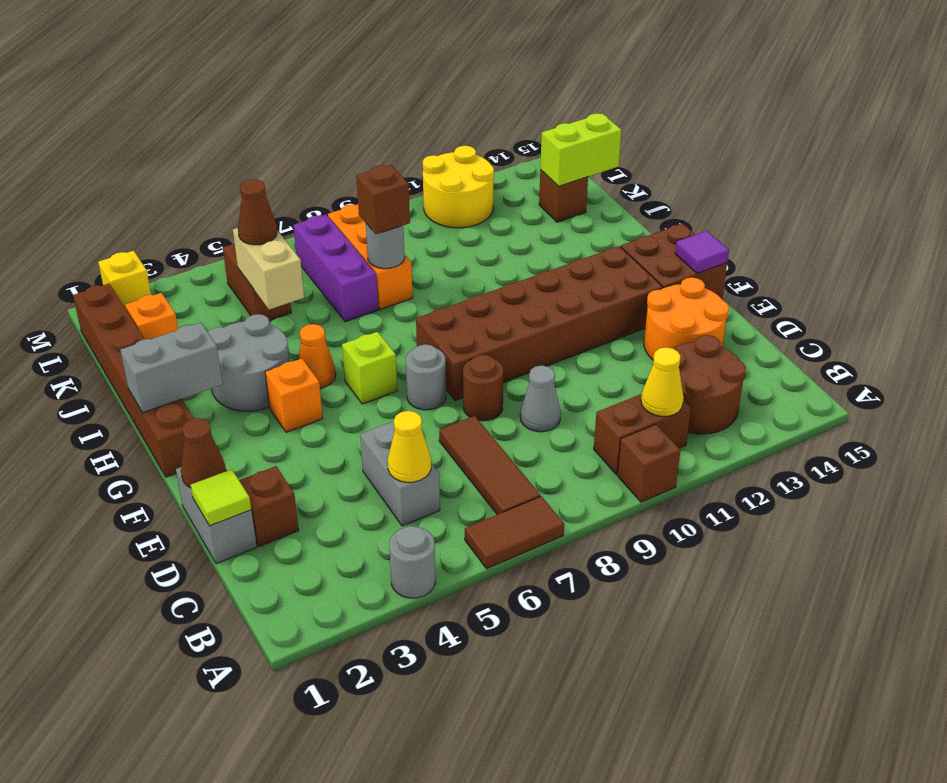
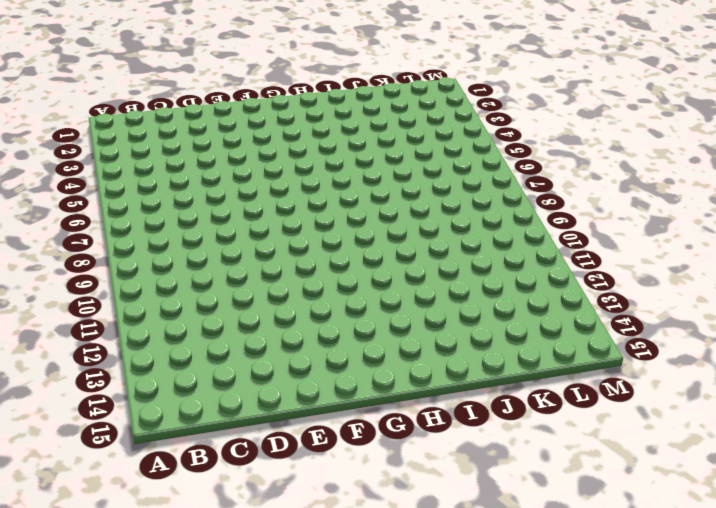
none -> grey 1x1 round brick [389,526,436,598]
none -> brown 1x2 tile [465,496,564,569]
none -> brown 1x1 brick [617,424,681,502]
none -> brown 1x3 tile [439,416,540,515]

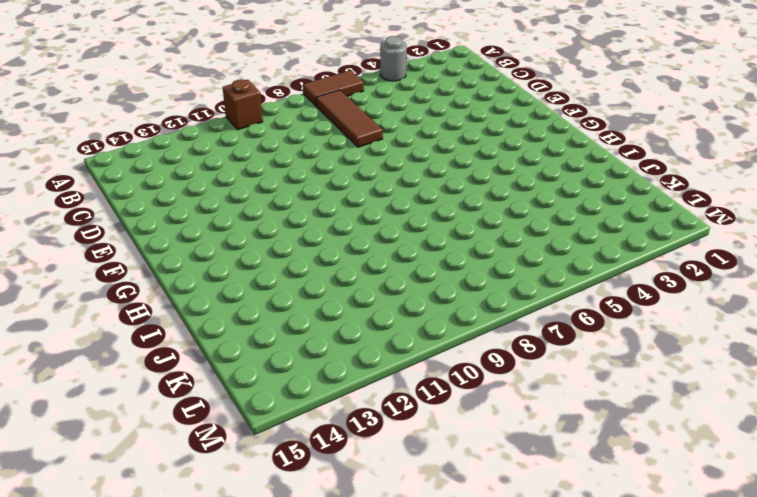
none -> brown 1x2 brick [594,394,691,474]
none -> brown 2x2 round brick [673,335,746,434]
none -> grey 1x2 brick [360,421,440,526]
none -> grey 1x2 brick [176,467,257,564]

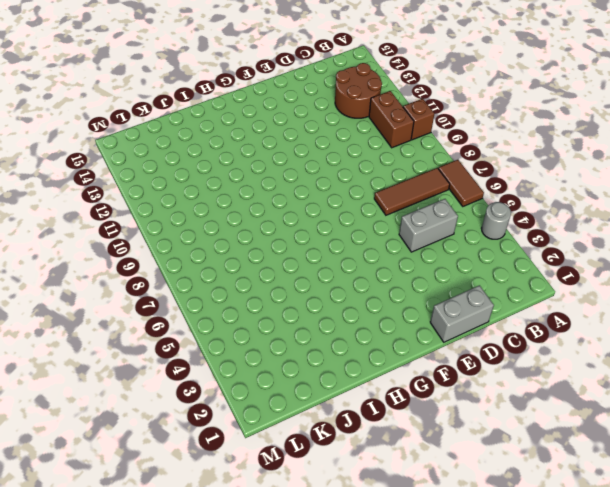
none -> brown 1x1 brick [239,466,299,546]
none -> grey 1x1 cone [520,365,561,432]
none -> orange 2x2 round brick [644,277,729,360]
none -> brown 1x1 round brick [463,355,503,421]

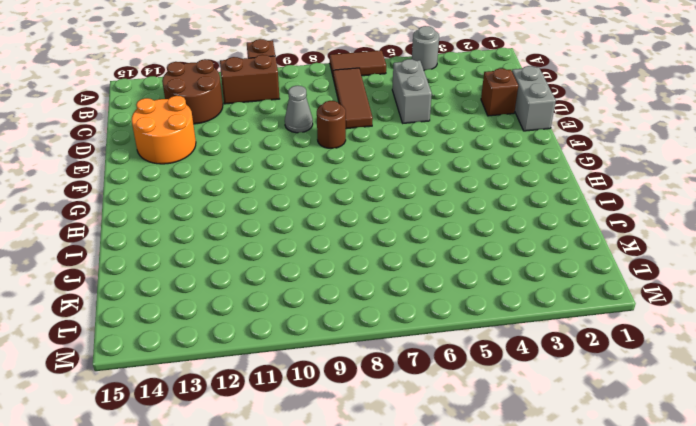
none -> grey 1x1 round brick [406,344,446,410]
none -> brown 2x6 brick [416,246,663,401]
none -> brown 2x2 brick [621,224,727,299]
none -> brown 1x6 brick [73,283,194,477]

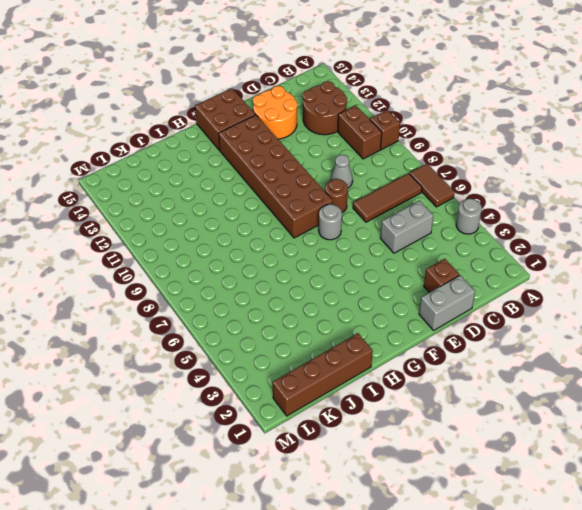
brown 1x4 brick [272,333,373,416] -> brown 1x6 brick [73,283,194,477]
none -> orange 1x1 brick [265,359,323,432]
none -> lime 1x1 brick [342,332,397,404]
none -> grey 2x2 round brick [208,314,290,411]
none -> orange 1x1 cone [298,324,336,388]

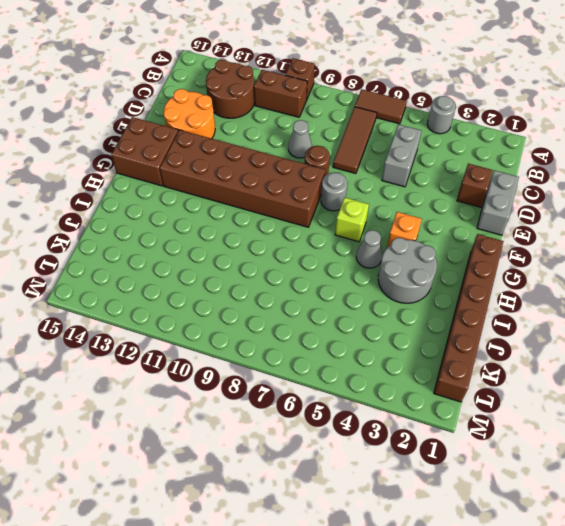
grey 1x1 cone [356,230,382,268] -> orange 1x1 cone [298,324,336,388]
none -> purple 1x3 brick [293,215,378,322]
none -> orange 1x3 brick [328,204,413,310]
none -> orange 1x1 brick [125,293,178,339]
none -> brown 1x2 brick [223,243,291,321]

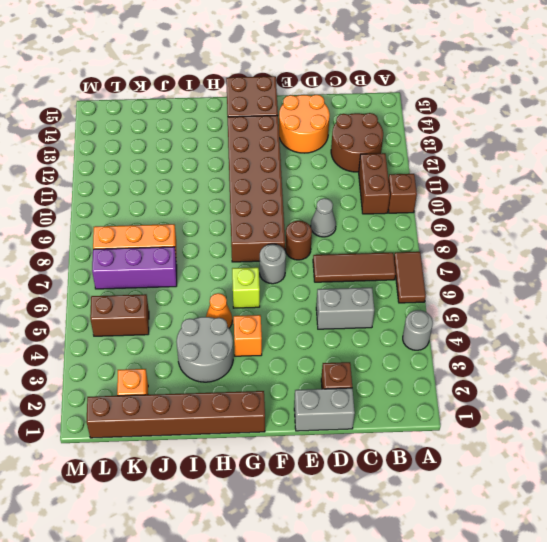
none -> brown 1x1 brick [539,170,588,222]
none -> yellow 2x2 round brick [423,146,494,228]
none -> yellow 1x1 brick [98,251,151,309]
none -> yellow 1x1 cone [641,347,684,416]

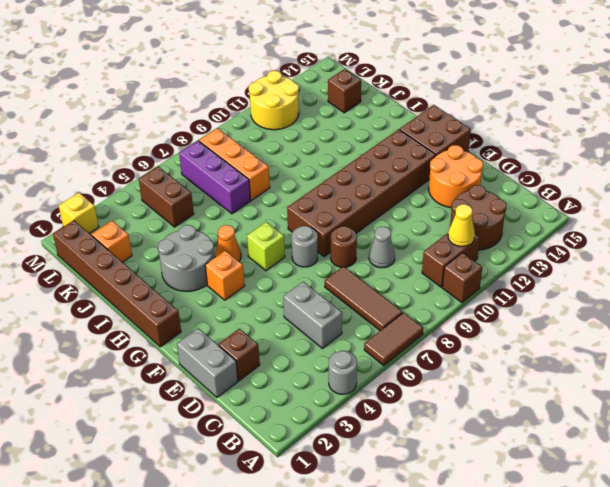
none -> yellow 1x1 cone [388,411,431,482]
none -> lime 1x1 tile [191,469,251,526]
none -> brown 1x1 cone [181,418,226,488]
none -> purple 1x1 tile [675,231,729,273]

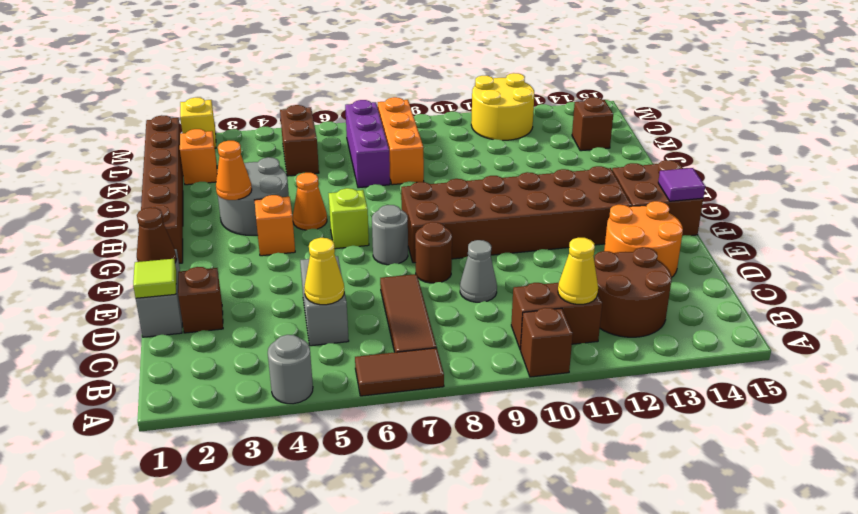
orange 1x1 cone [216,141,252,200] -> none
none -> grey 1x2 brick [120,323,222,413]
none -> tan 1x2 brick [233,228,304,310]
none -> grey 1x1 round brick [366,224,405,269]
none -> lime 1x2 brick [540,113,621,186]

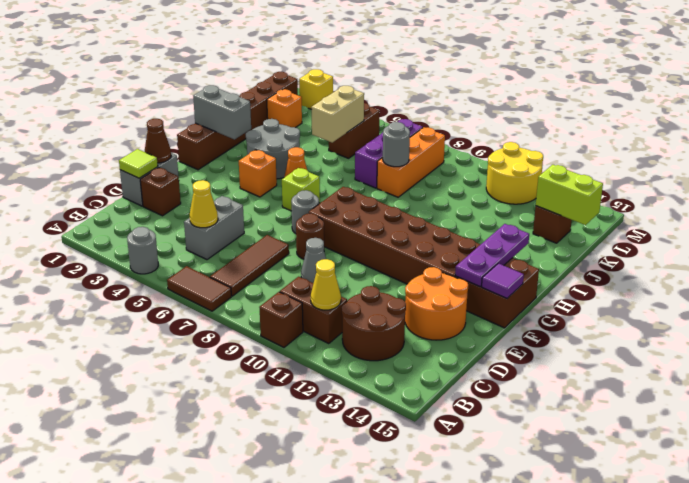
purple 1x3 plate [455,224,529,287] -> none
none -> brown 1x1 brick [356,165,410,234]
none -> brown 1x1 cone [238,179,277,245]

